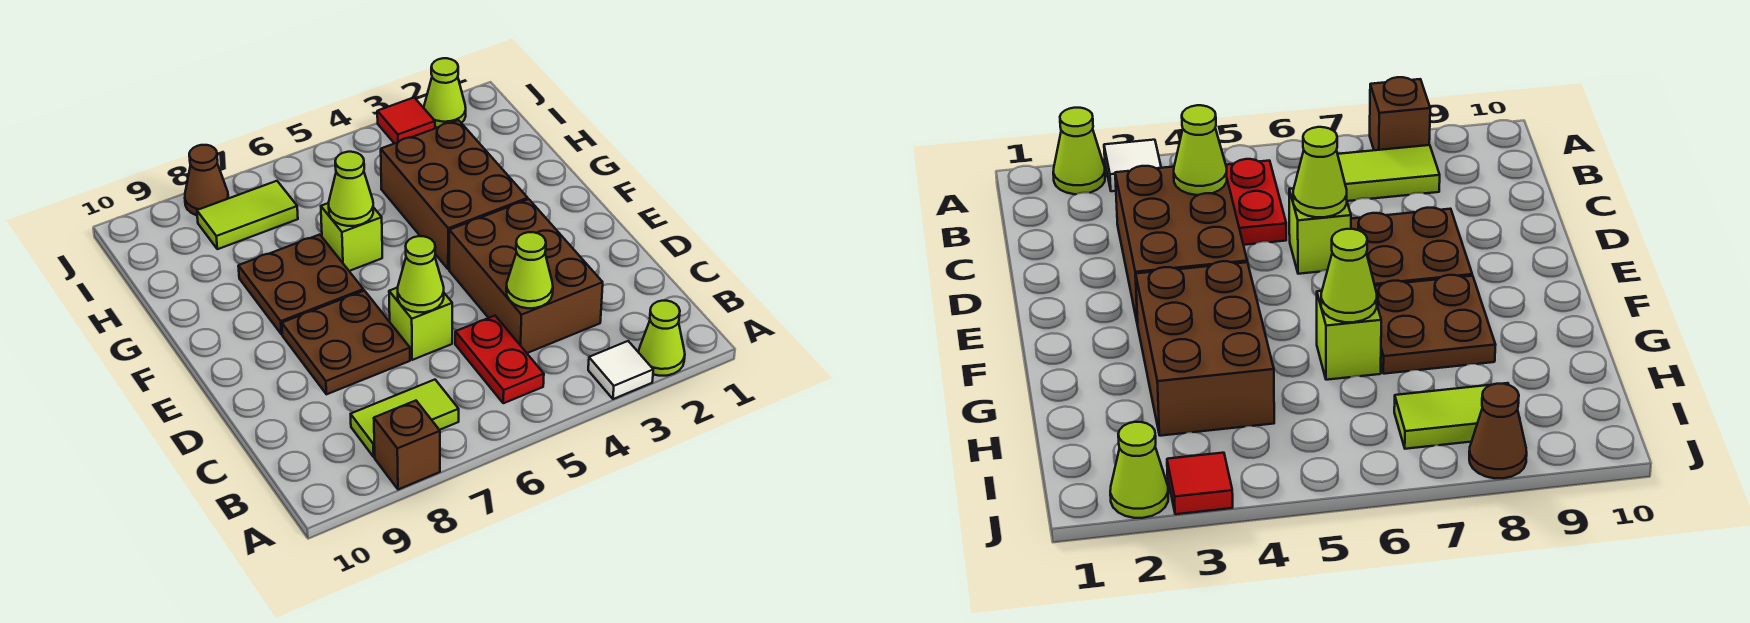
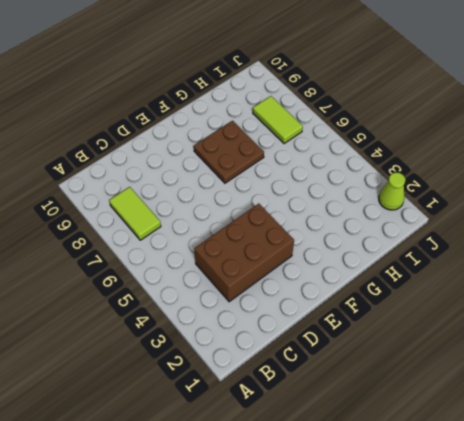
none -> lime 1x1 cone [639,301,685,376]
none -> white 1x1 tile [588,341,653,399]
none -> brown 1x1 brick [374,401,440,489]

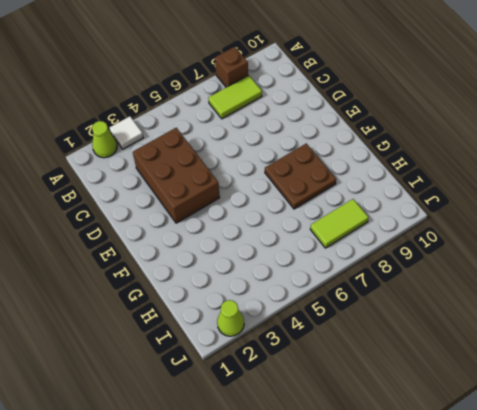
none -> red 1x2 plate [455,316,544,403]
none -> lime 1x1 brick [389,288,452,360]
none -> brown 2x2 plate [282,291,410,394]

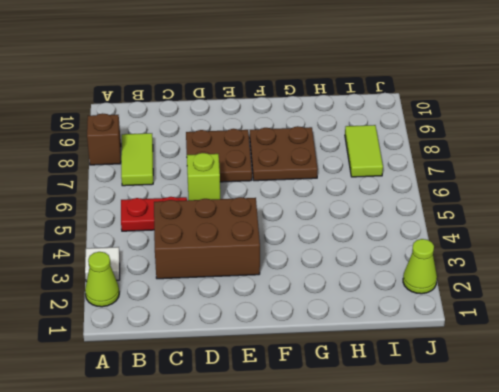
none -> brown 2x3 brick [381,120,528,269]
none -> lime 1x1 brick [321,203,382,271]
none -> red 1x1 tile [377,98,435,144]

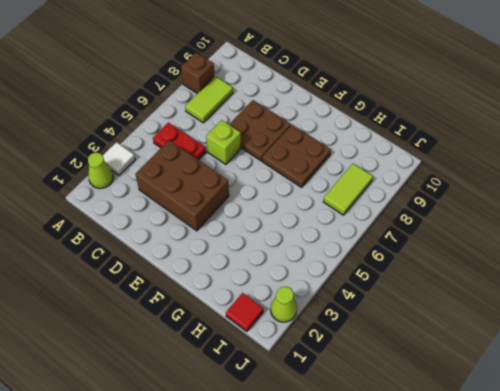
red 1x1 tile [226,293,263,332] -> red 1x1 tile moved to [377,98,435,144]
none -> brown 2x3 brick [381,120,528,269]
none -> lime 1x1 brick [321,203,382,271]
none -> brown 1x1 cone [185,145,228,215]

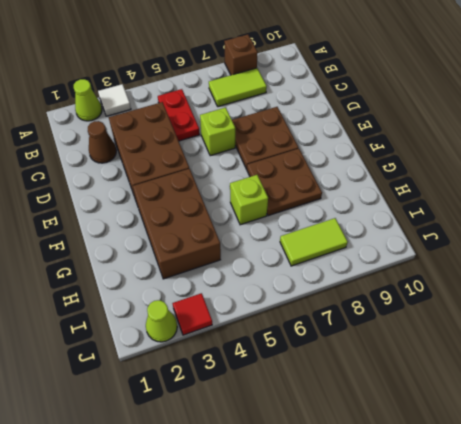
brown 1x1 cone [88,121,116,163] -> brown 1x1 cone moved to [185,145,228,215]
none -> lime 1x1 cone [506,232,553,308]
none -> lime 1x1 cone [398,236,444,312]
none -> lime 1x1 cone [329,152,373,226]

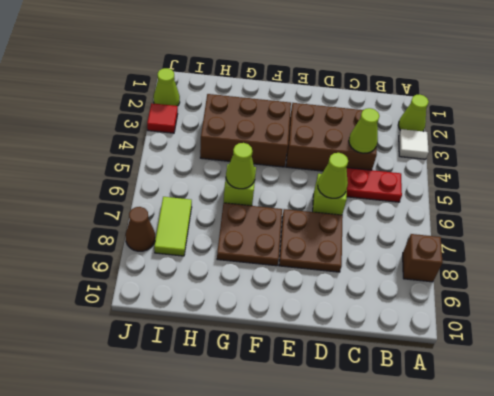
none -> lime 1x2 tile [351,380,459,457]

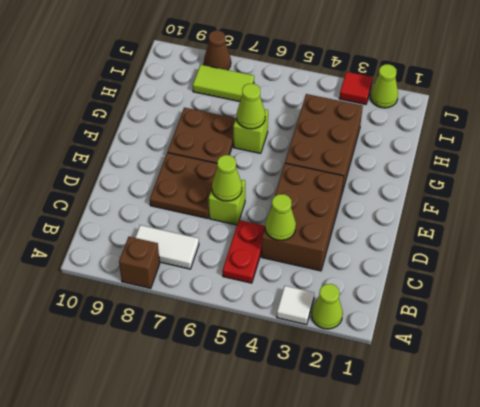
white 1x2 tile [135,225,199,269] -> lime 1x2 tile [351,380,459,457]

